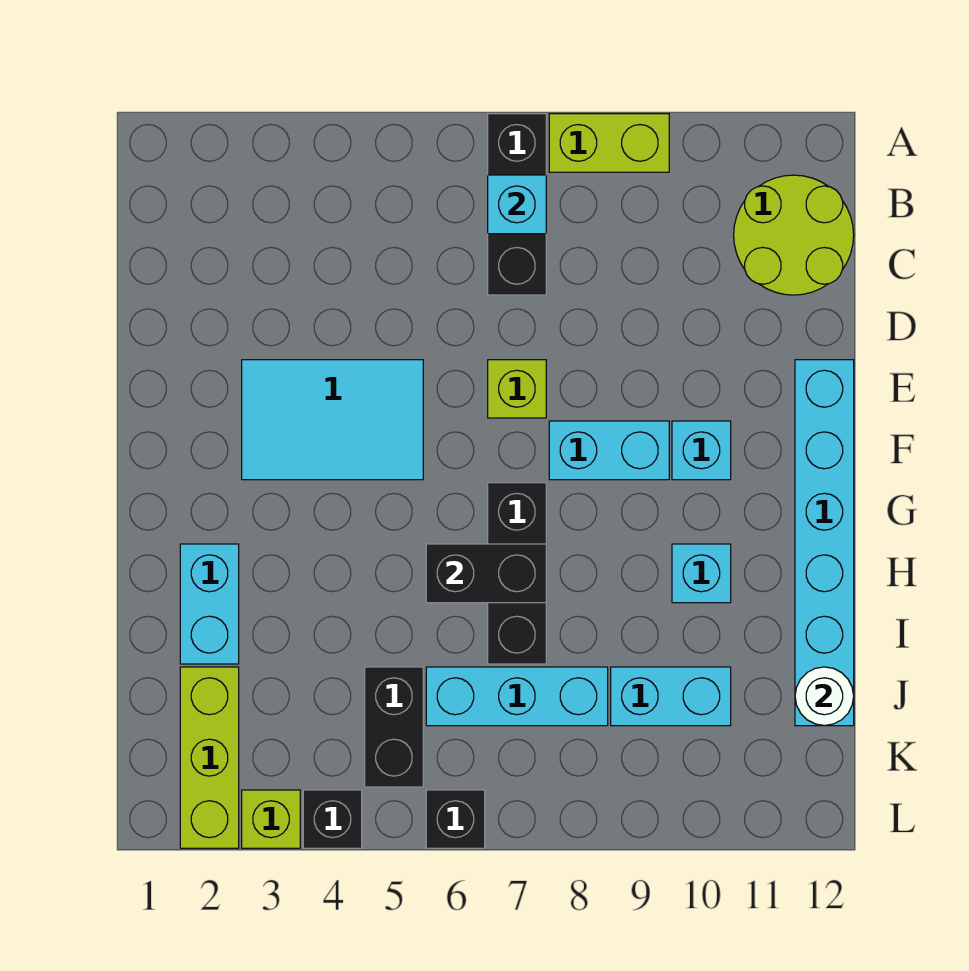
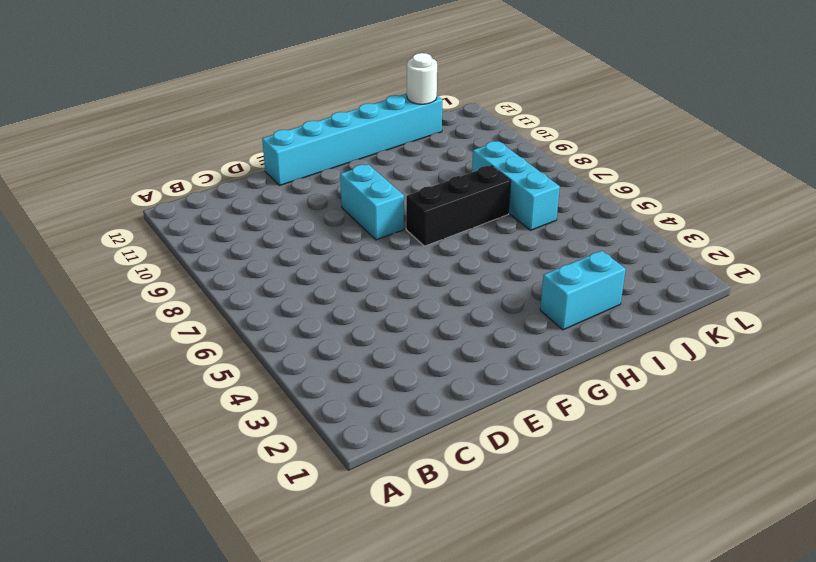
none -> black 1x3 brick [488,114,546,295]
none -> lime 1x2 brick [549,114,669,172]
none -> lime 2x2 round brick [734,175,854,295]

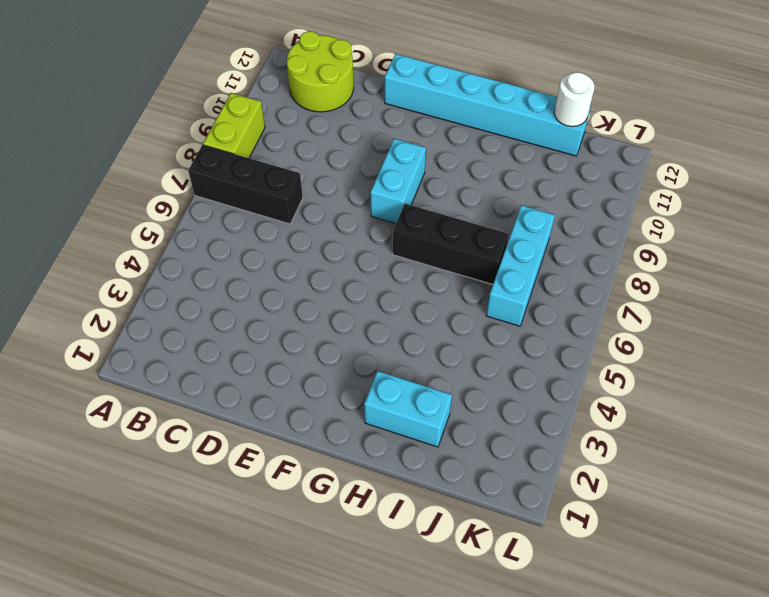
none -> cyan 2x3 tile [242,360,423,480]
none -> lime 1x1 brick [488,360,546,418]
none -> cyan 1x1 brick [672,421,731,480]

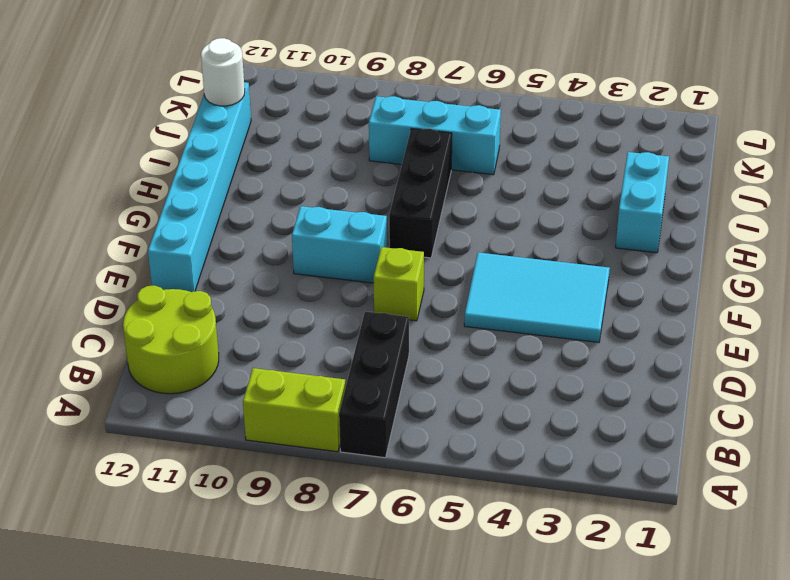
none -> cyan 1x1 brick [672,421,731,480]
none -> cyan 1x1 brick [672,544,731,603]
none -> lime 1x3 brick [180,667,239,848]

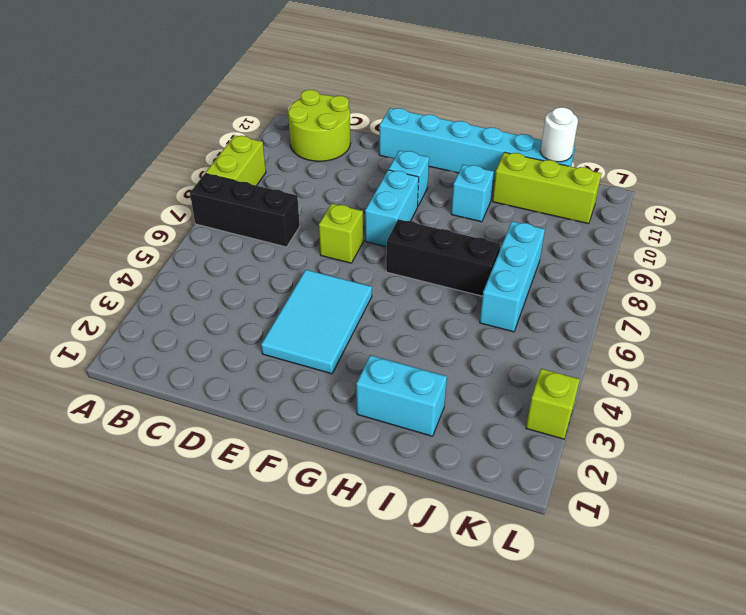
lime 1x3 brick [492,152,602,224] -> lime 1x3 brick moved to [180,667,239,848]
none -> black 1x2 brick [365,667,423,787]
none -> cyan 1x2 brick [611,667,731,726]
none -> black 1x1 brick [303,790,362,848]

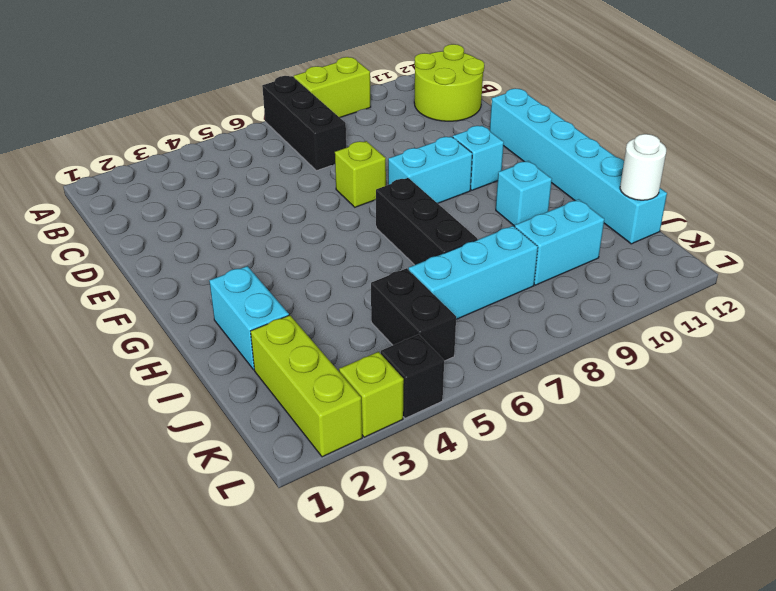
none -> cyan 2x3 tile [242,360,423,480]
none -> black 1x1 brick [426,790,485,848]
none -> cyan 1x1 brick [488,175,546,234]

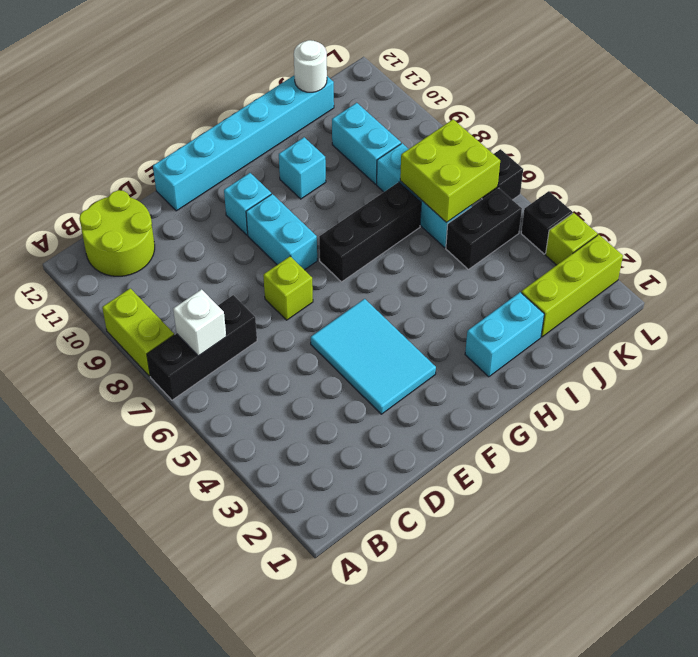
white 1x1 brick [173,289,226,356] -> cyan 1x1 brick [488,175,546,234]
lime 2x2 brick [400,119,500,223] -> none
none -> black 1x2 brick [426,544,546,603]

